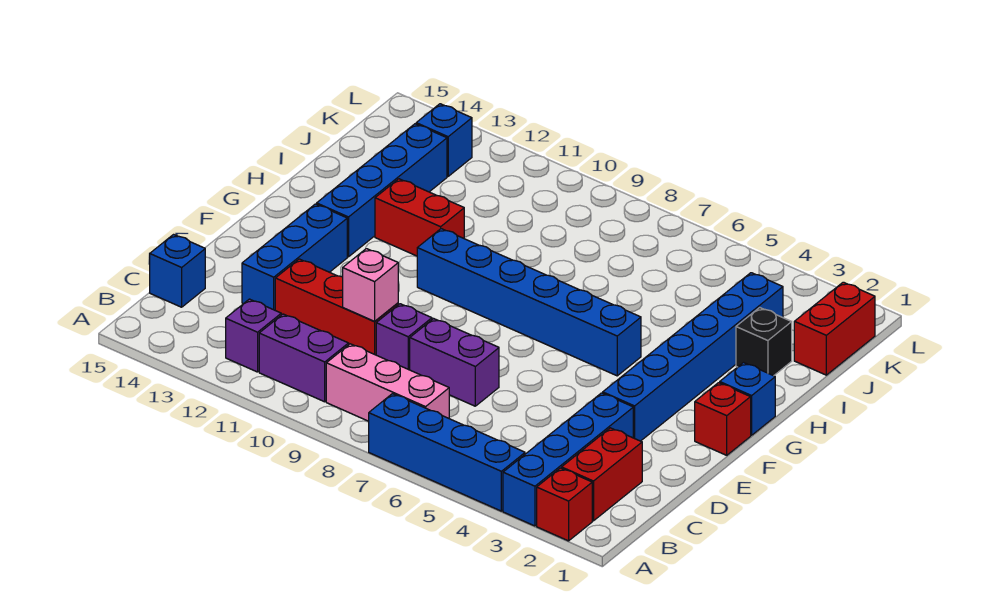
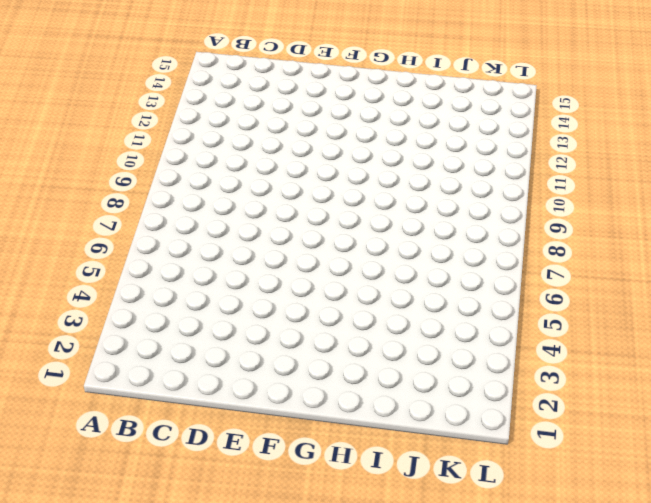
none -> red 1x1 brick [537,468,592,541]
none -> blue 1x4 brick [503,393,633,526]
none -> blue 1x4 brick [369,394,525,511]

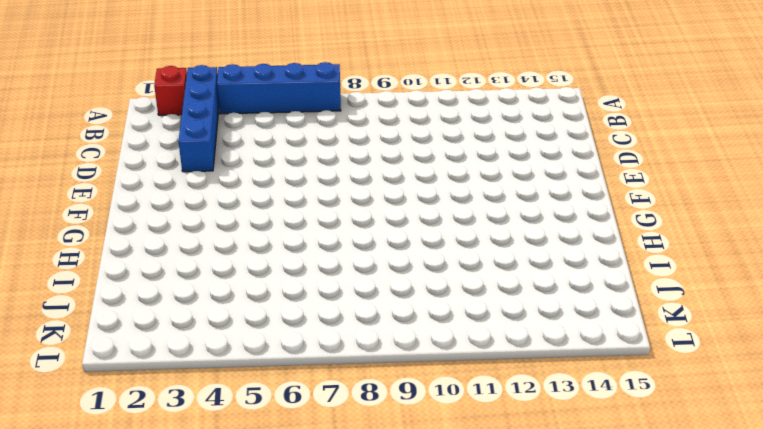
none -> red 1x2 brick [562,428,642,521]
none -> pink 1x3 brick [326,344,449,421]
none -> purple 1x2 brick [259,314,349,402]

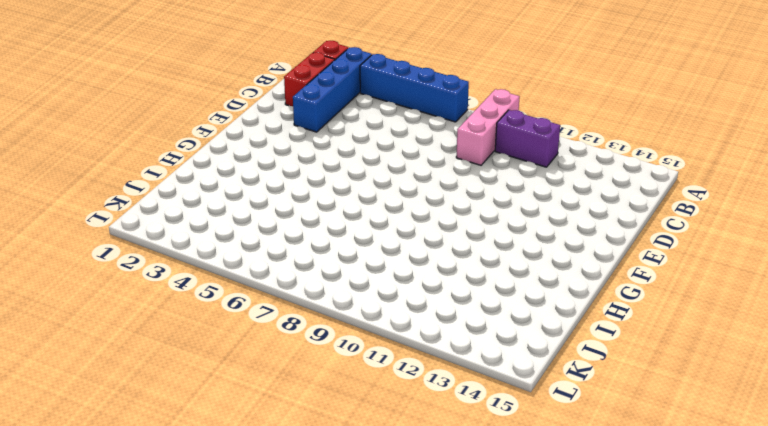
pink 1x3 brick [456,89,520,165] -> pink 1x3 brick turned to [326,344,449,421]
none -> purple 1x1 brick [226,299,281,372]
none -> blue 1x1 brick [150,235,205,307]
none -> purple 1x2 brick [410,319,499,406]

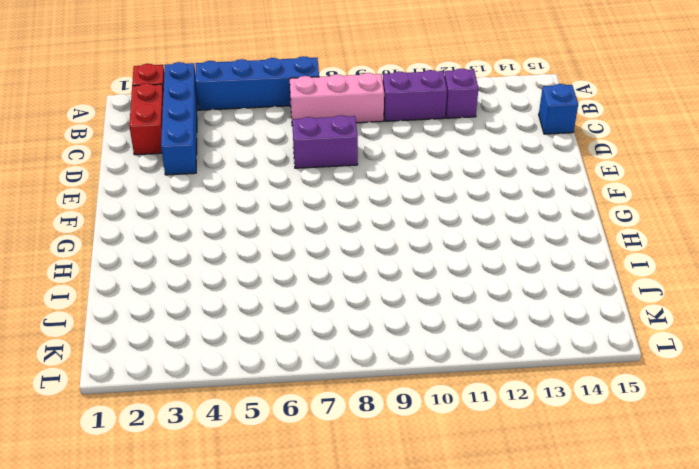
none -> purple 1x1 brick [376,304,432,370]
none -> red 1x3 brick [275,259,398,355]
none -> blue 1x3 brick [242,204,347,310]

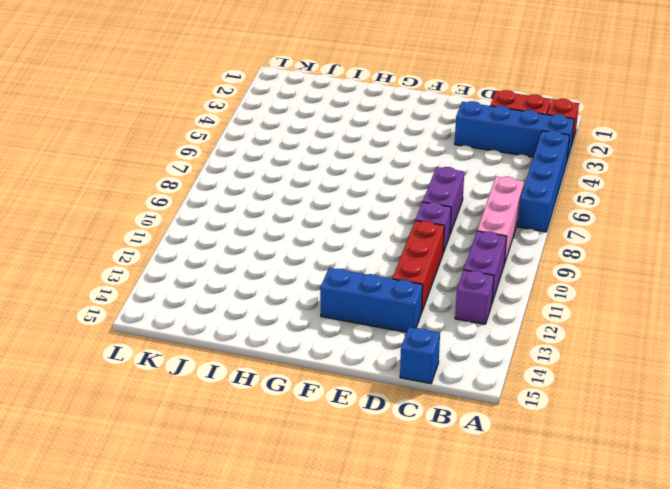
none -> blue 1x6 brick [603,273,783,441]
none -> red 1x1 brick [695,383,751,455]
none -> blue 1x1 brick [720,363,775,435]

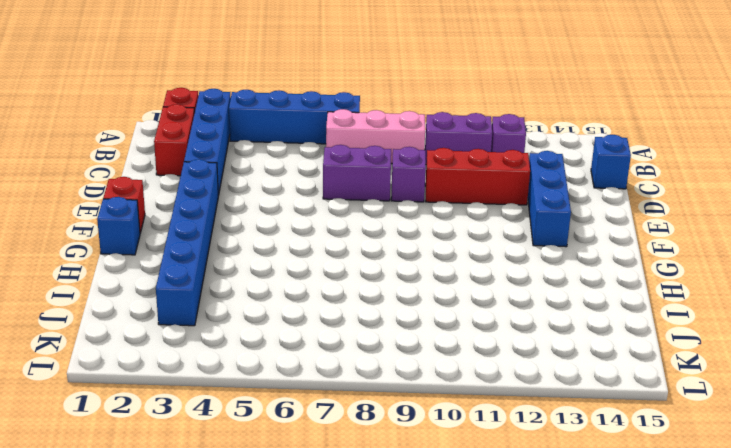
none -> blue 1x6 brick [417,229,641,376]
none -> blue 1x4 brick [317,124,447,257]
none -> red 1x2 brick [375,179,464,256]

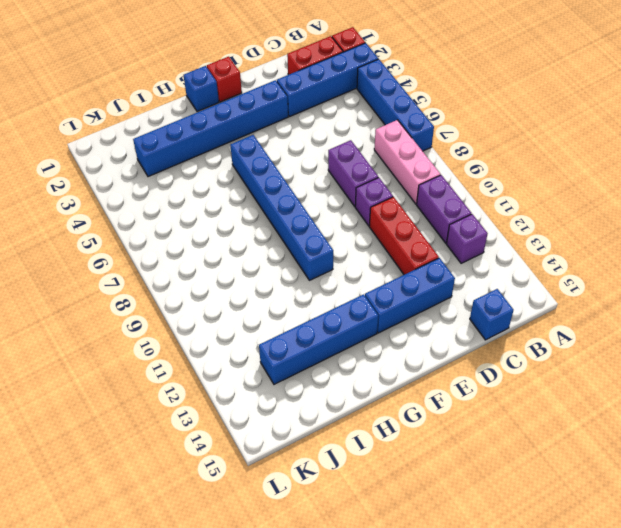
none -> red 1x2 brick [375,179,464,256]
none -> black 1x1 brick [736,308,792,376]
none -> red 1x2 brick [794,282,875,375]

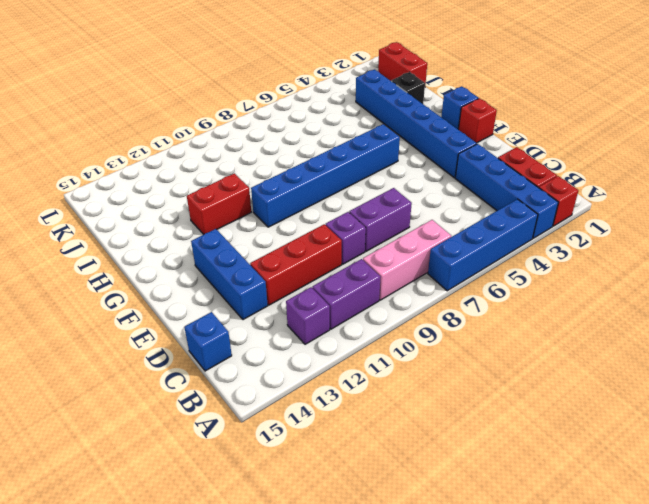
none -> blue 1x4 brick [317,124,447,257]
none -> blue 1x1 brick [416,104,472,176]
none -> pink 1x1 brick [343,249,398,322]

